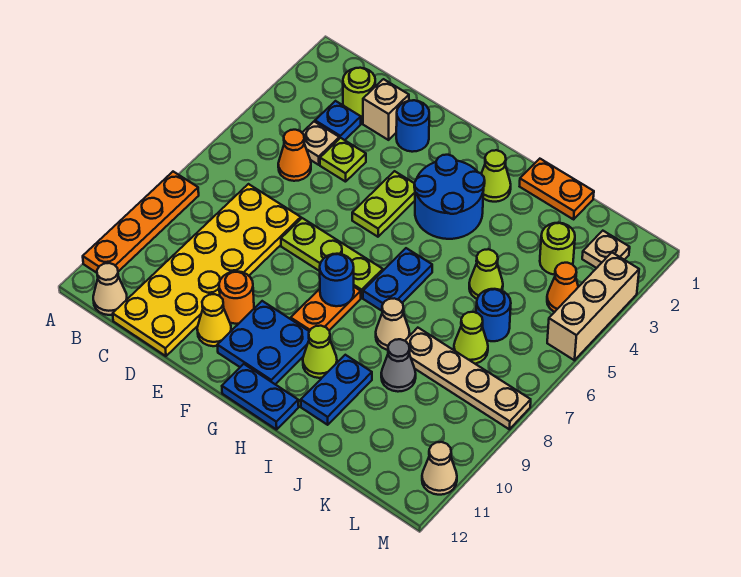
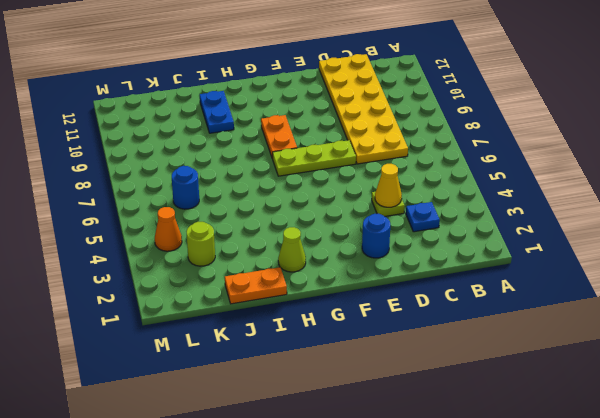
yellow 1x1 cone [375,164,402,207] -> yellow 1x1 cone moved to [197,294,231,346]
none -> orange 1x4 plate [83,172,199,273]
none -> tan 1x1 cone [93,263,127,315]
none -> lime 1x1 round brick [343,68,375,119]
none -> tan 1x1 plate [302,122,339,165]

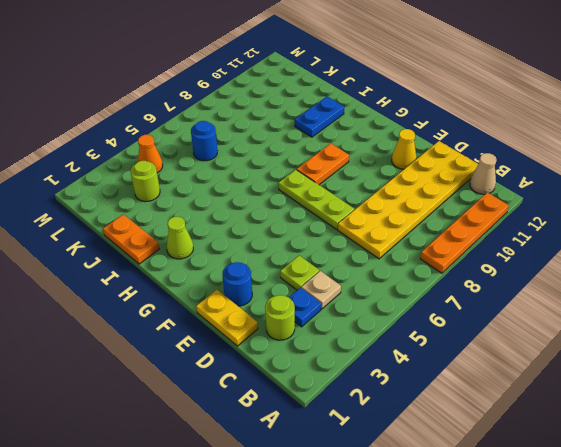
yellow 1x2 plate [196,290,258,346] -> none
none -> orange 1x1 cone [278,130,311,181]
none -> tan 1x1 brick [363,79,409,140]
none -> orange 1x1 round brick [219,271,254,324]
none -> lime 1x2 plate [352,171,415,237]

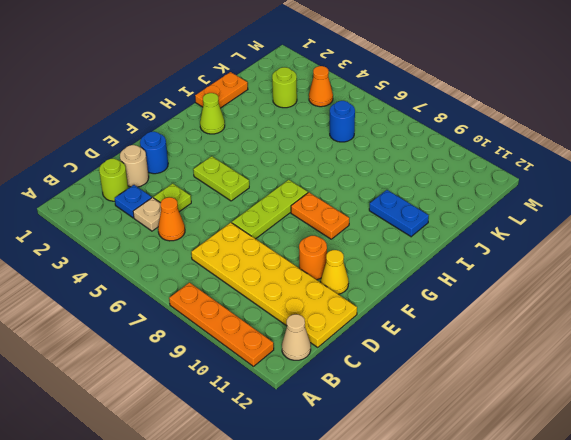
tan 1x1 round brick [120,145,149,187] -> tan 1x1 brick [363,79,409,140]
none -> blue 2x2 plate [217,301,309,384]
none -> blue 2x2 round brick [414,155,485,239]
none -> blue 1x2 plate [222,364,299,430]
none -> blue 1x2 plate [363,248,432,311]

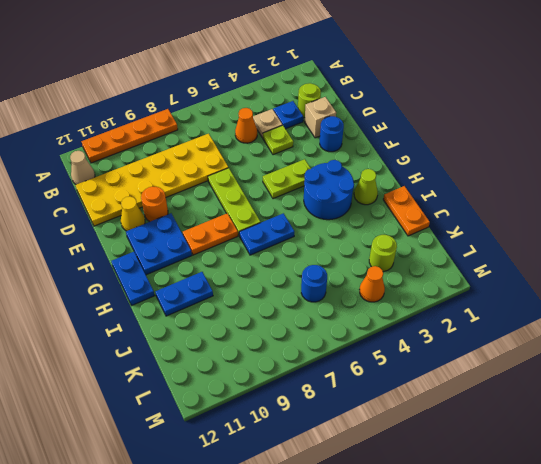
none -> lime 1x1 cone [303,326,337,378]
none -> tan 1x1 cone [376,298,410,350]
none -> lime 1x1 cone [469,249,503,299]
none -> tan 1x4 plate [405,328,531,429]

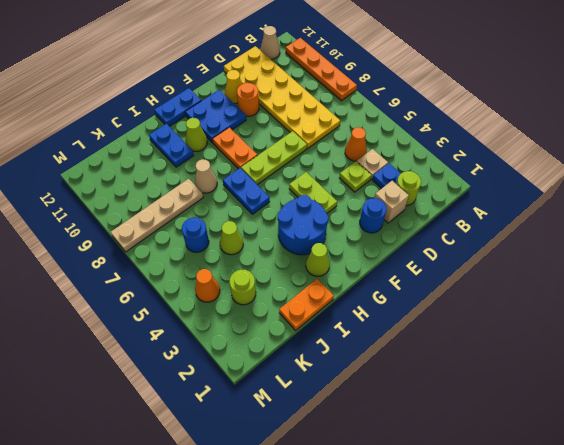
none -> grey 1x1 cone [381,339,416,392]
none -> lime 1x1 cone [454,312,488,364]
none -> tan 1x1 plate [582,231,630,268]
none -> tan 1x3 brick [547,253,639,360]

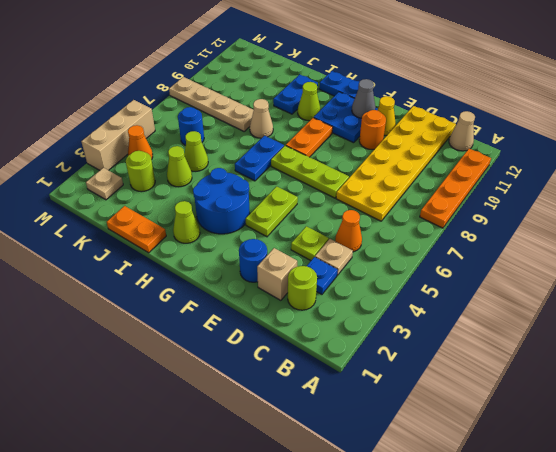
grey 1x1 cone [352,79,375,118] -> grey 1x1 cone moved to [381,339,416,392]
lime 1x1 cone [167,146,192,187] -> lime 1x1 cone moved to [454,312,488,364]
none -> tan 1x1 cone [422,442,457,495]
none -> blue 1x1 round brick [320,254,354,306]

